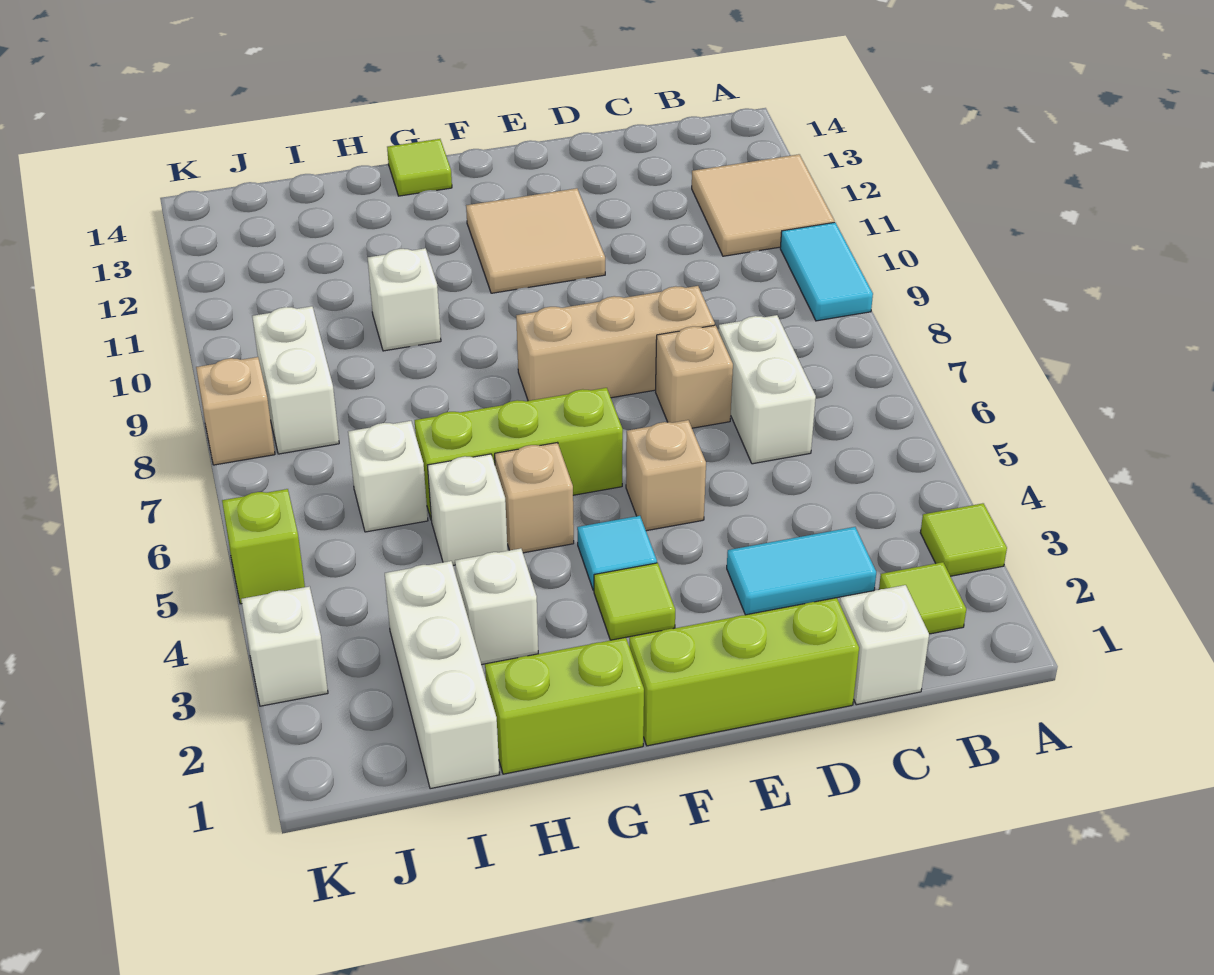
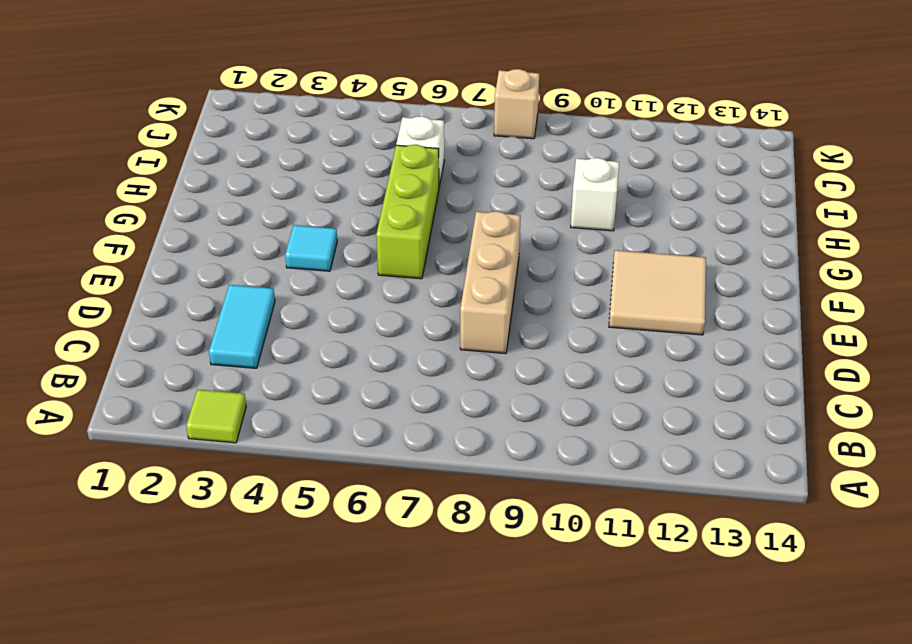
none -> cyan 1x2 tile [780,222,873,321]
none -> tan 2x2 tile [692,154,834,256]
none -> lime 1x1 tile [879,562,966,634]

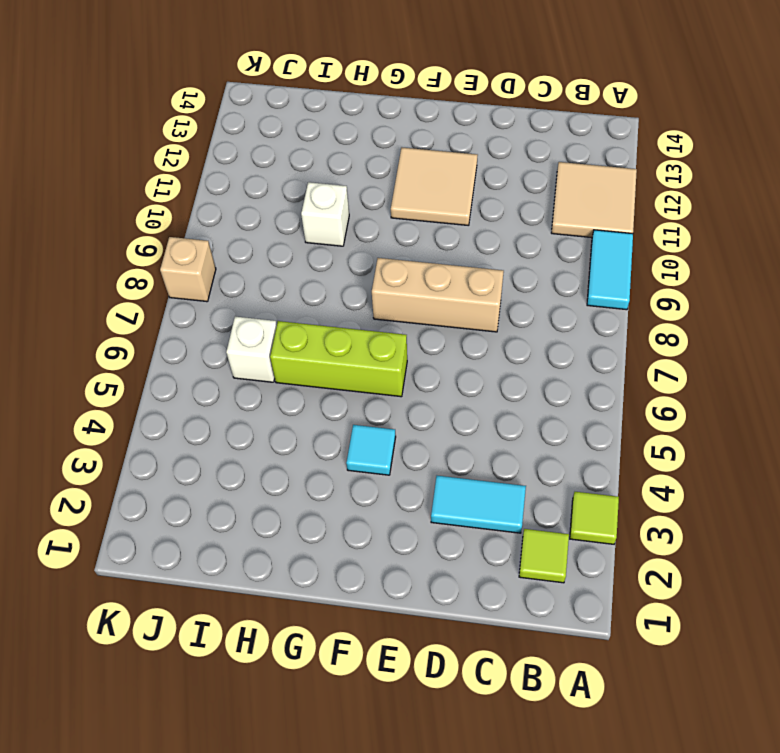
none -> white 1x1 brick [839,585,929,705]
none -> white 1x2 brick [718,315,816,464]
none -> lime 1x3 brick [629,598,859,746]

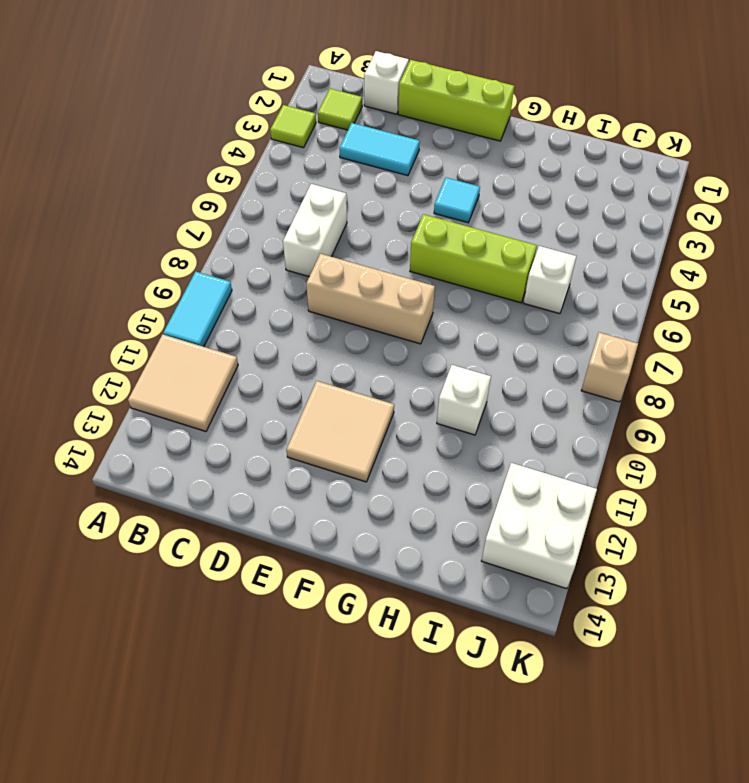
white 2x2 brick [482,463,597,589] -> none
none -> tan 1x1 brick [656,325,733,428]
none -> tan 1x1 brick [626,420,706,531]
none -> lime 1x1 tile [594,563,675,640]

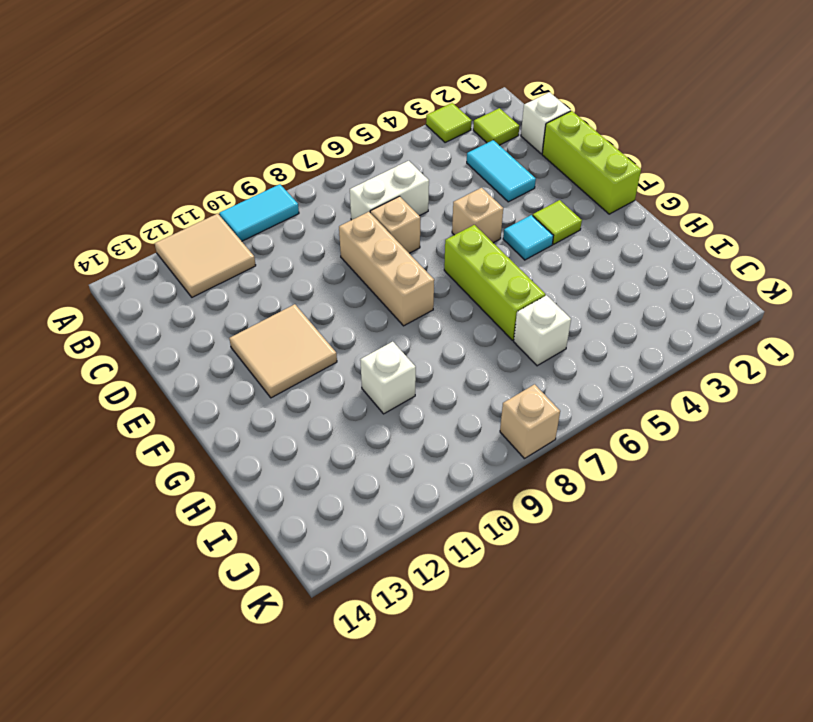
none -> lime 1x2 brick [485,638,644,774]
none -> tan 1x1 brick [495,443,574,553]
none -> lime 1x1 tile [387,139,452,196]

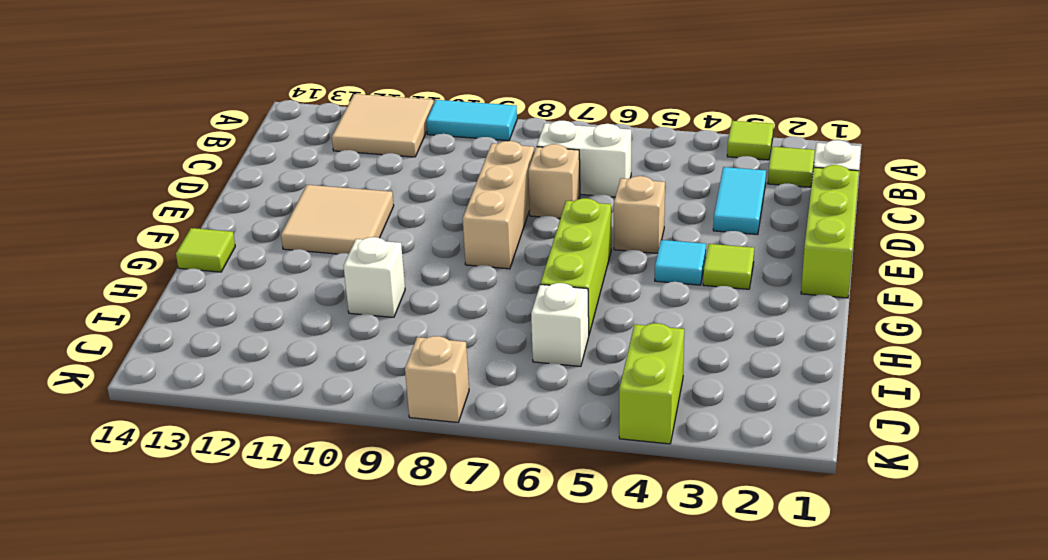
lime 1x2 brick [619,323,684,444] -> lime 1x2 brick moved to [485,638,644,774]
none -> tan 1x1 brick [495,443,574,553]
none -> white 1x1 brick [455,548,538,665]
none -> white 1x1 brick [428,454,508,565]

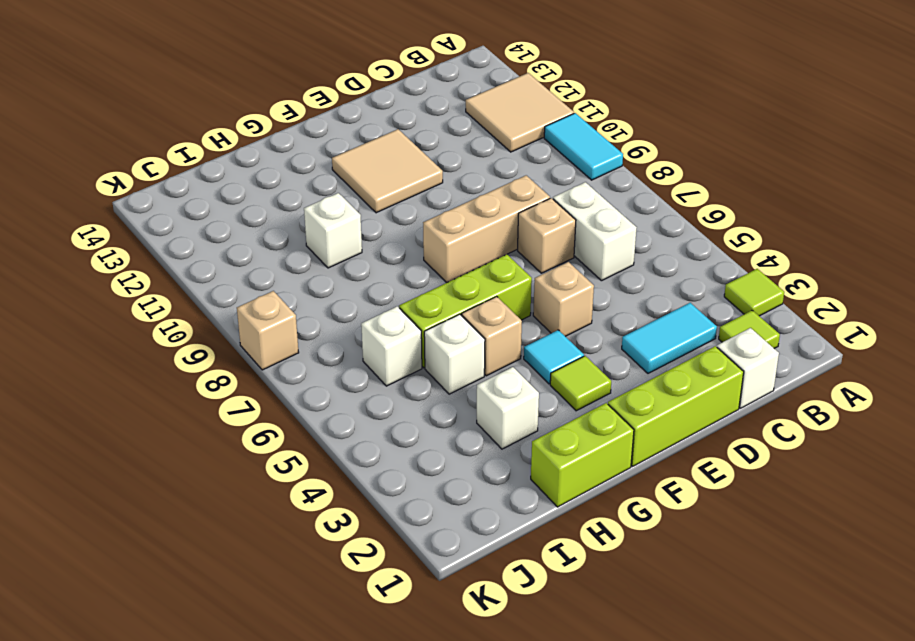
none -> lime 1x1 tile [387,139,452,196]
none -> white 1x3 brick [385,561,499,789]
none -> white 1x2 brick [252,306,339,454]

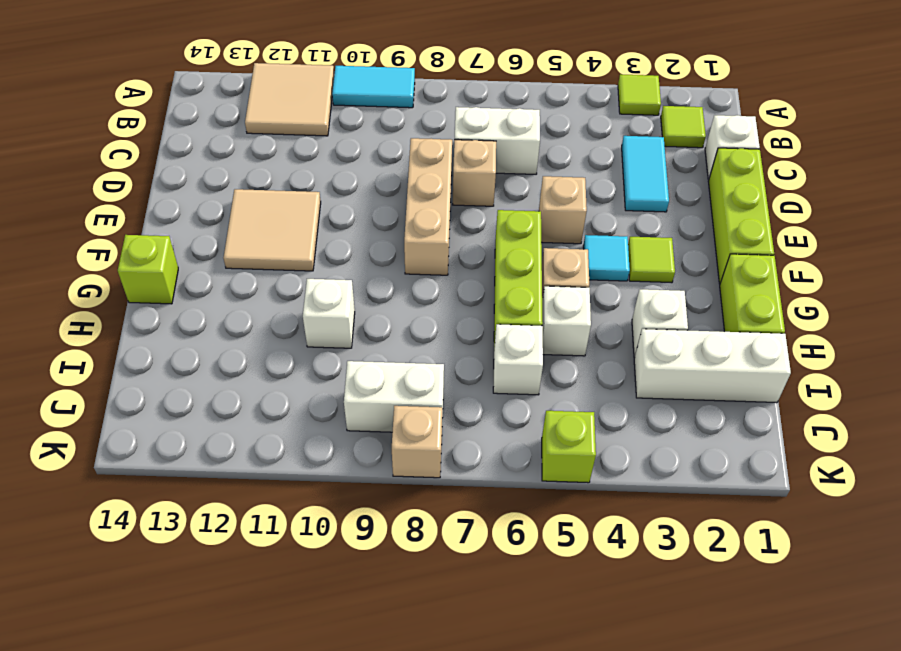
lime 1x1 brick [118,235,178,304] -> lime 1x1 tile [387,139,452,196]
none -> white 1x1 brick [241,586,328,706]

